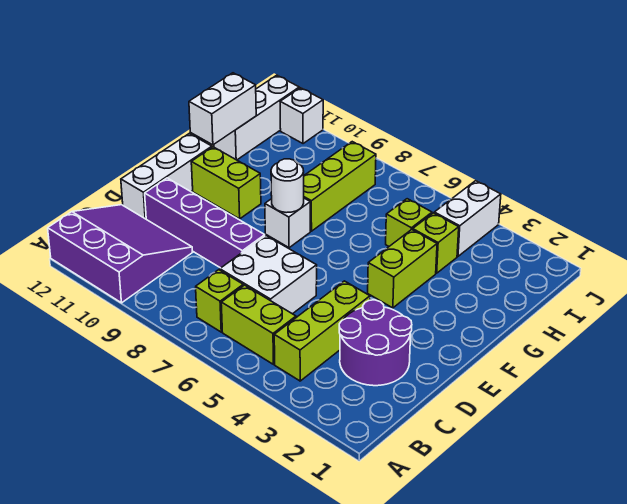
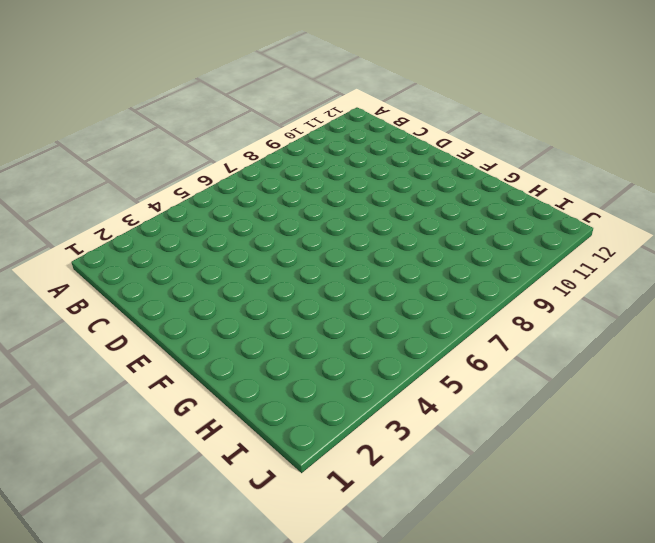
none -> purple 3x3 slope [48,205,193,303]
none -> lime 1x3 brick [274,281,370,381]
none -> lime 1x2 brick [221,285,296,364]

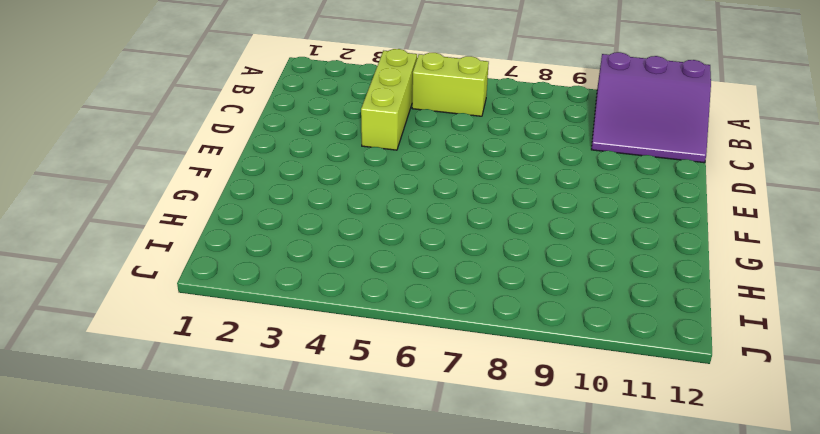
none -> lime 1x1 brick [196,270,243,332]
none -> purple 2x2 round brick [339,300,412,386]
none -> white 2x2 brick [220,236,317,314]

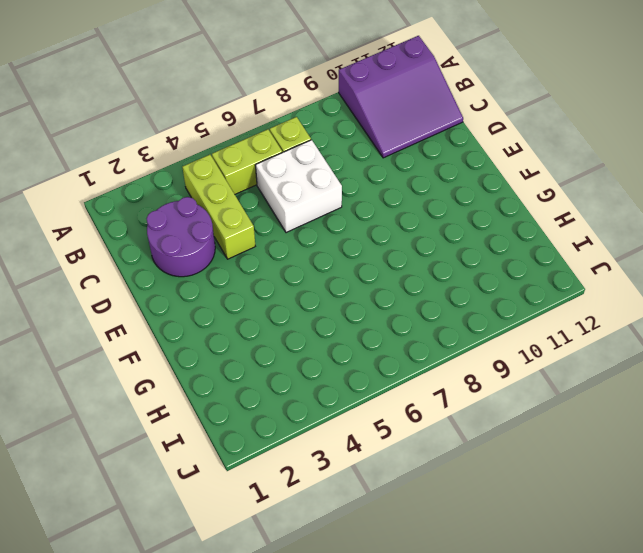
none -> purple 1x4 brick [145,178,265,268]
none -> white 1x3 brick [121,134,212,219]
none -> lime 1x2 brick [368,229,437,308]

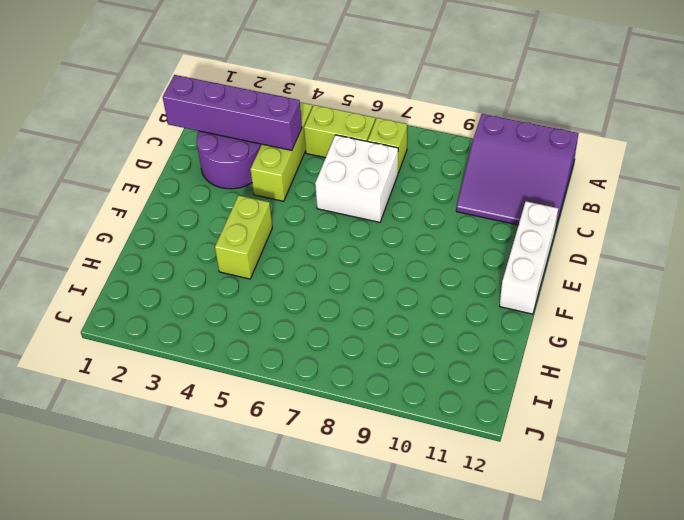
purple 1x4 brick [163,75,302,150] -> purple 1x4 brick moved to [145,178,265,268]
none -> white 1x1 brick [265,198,310,248]
none -> lime 1x2 brick [191,147,261,219]
none -> lime 1x3 brick [304,142,376,231]

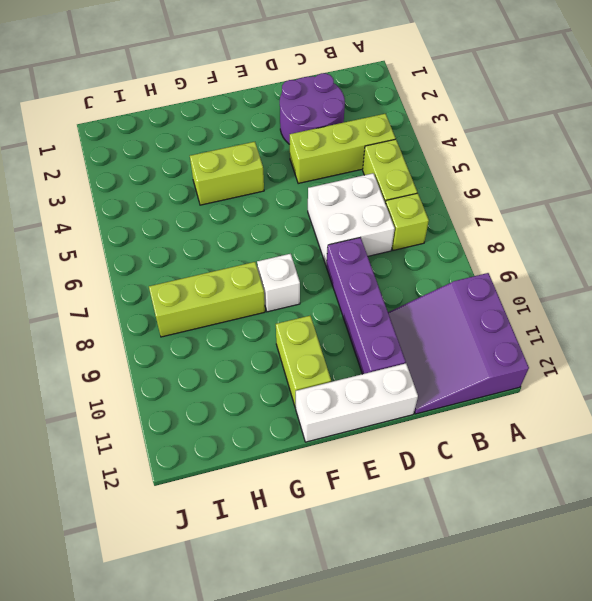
none -> lime 1x1 brick [413,213,459,273]
none -> lime 1x1 brick [386,199,432,246]
none -> white 1x3 brick [214,75,299,160]

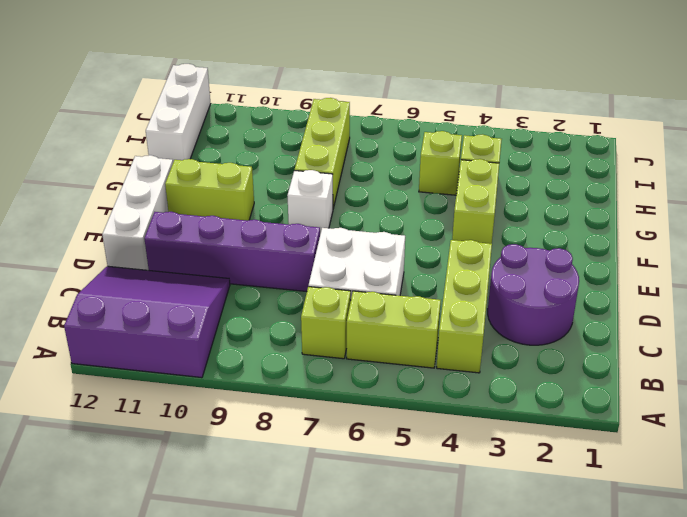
none -> white 1x2 brick [434,181,501,256]
none -> white 1x1 brick [280,88,323,144]
none -> white 1x1 round brick [271,159,304,213]

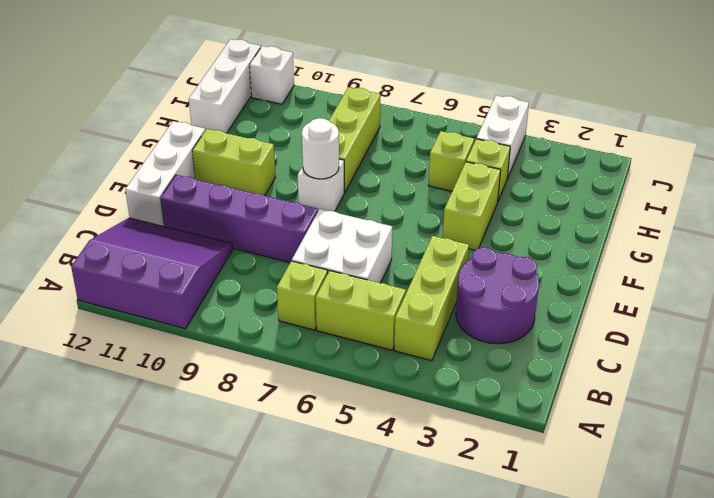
none -> white 1x2 brick [189,73,256,145]

